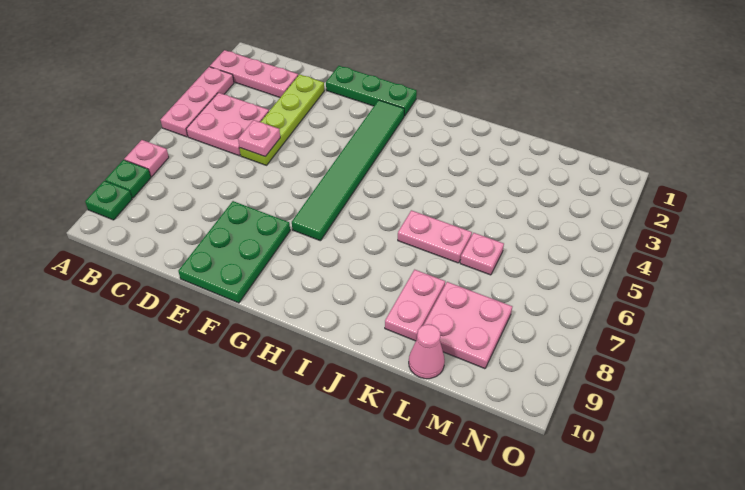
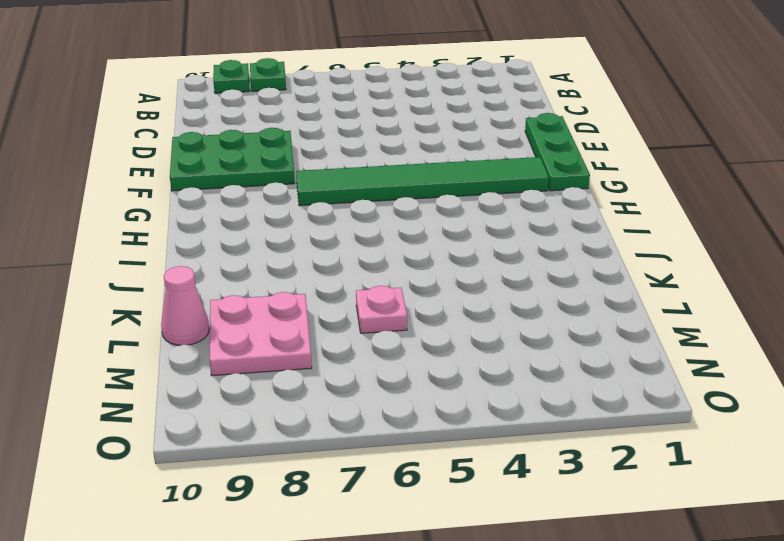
none -> pink 1x3 plate [210,50,298,97]
none -> pink 1x3 plate [161,67,234,137]
none -> pink 1x1 plate [124,140,169,177]

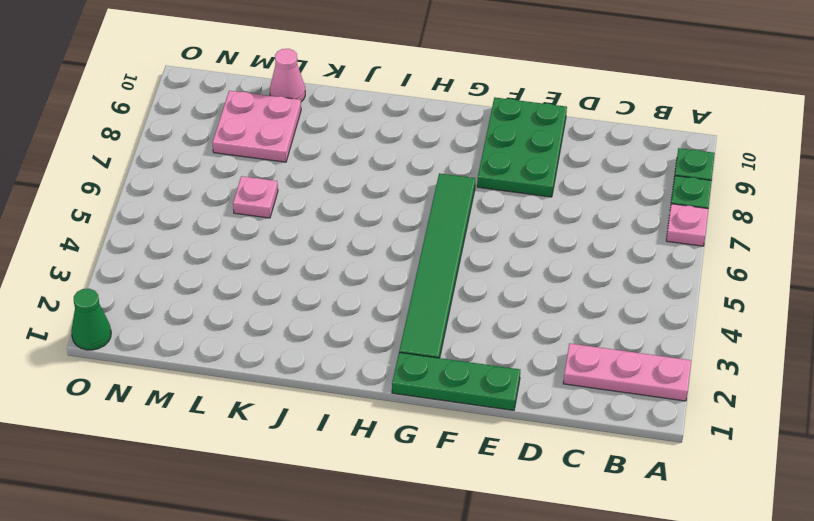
green 1x1 cone [71,289,111,350] -> none
none -> pink 1x3 plate [161,67,234,137]
none -> pink 2x2 plate [186,93,269,156]
none -> lime 1x4 plate [240,74,324,165]

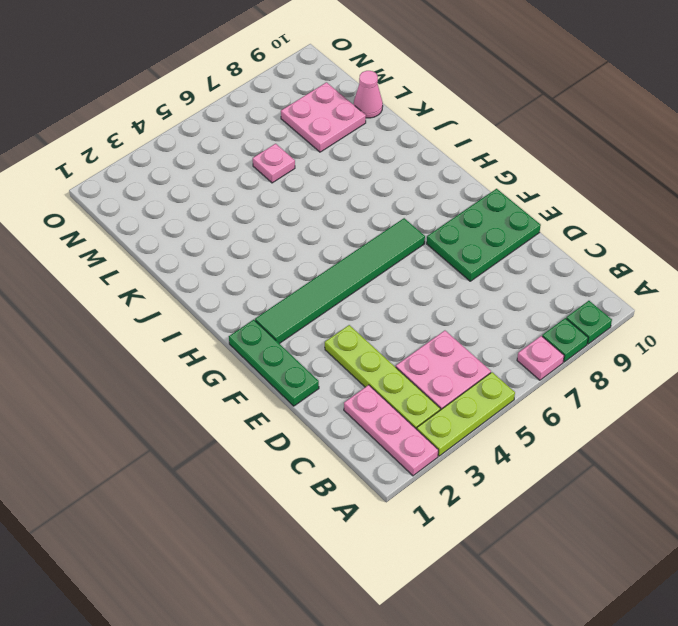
lime 1x3 plate [417,372,515,456] -> pink 1x3 plate [161,67,234,137]
lime 1x4 plate [325,325,440,429] -> lime 1x4 plate turned to [240,74,324,165]
none -> pink 1x2 plate [398,210,472,263]
none -> pink 1x2 plate [385,270,445,341]
none -> pink 1x1 plate [238,120,280,156]

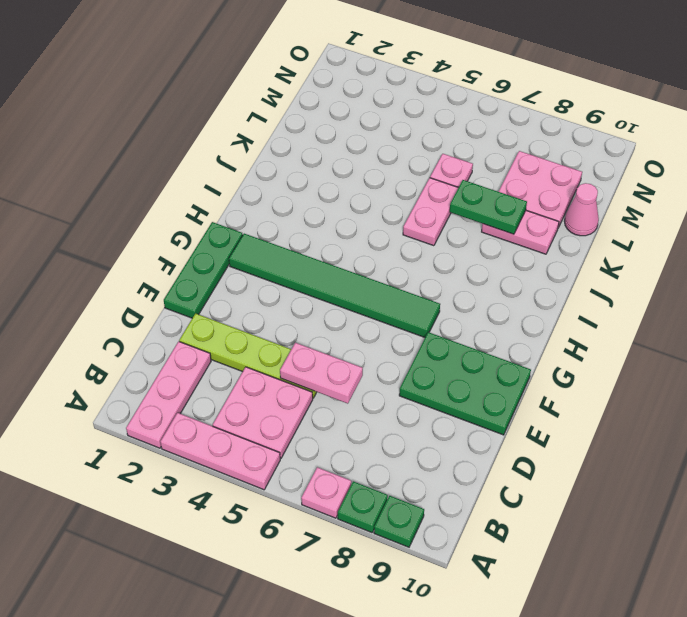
pink 1x2 plate [280,343,363,404] -> pink 1x1 plate [238,120,280,156]
green 1x2 plate [450,180,527,234] -> none

